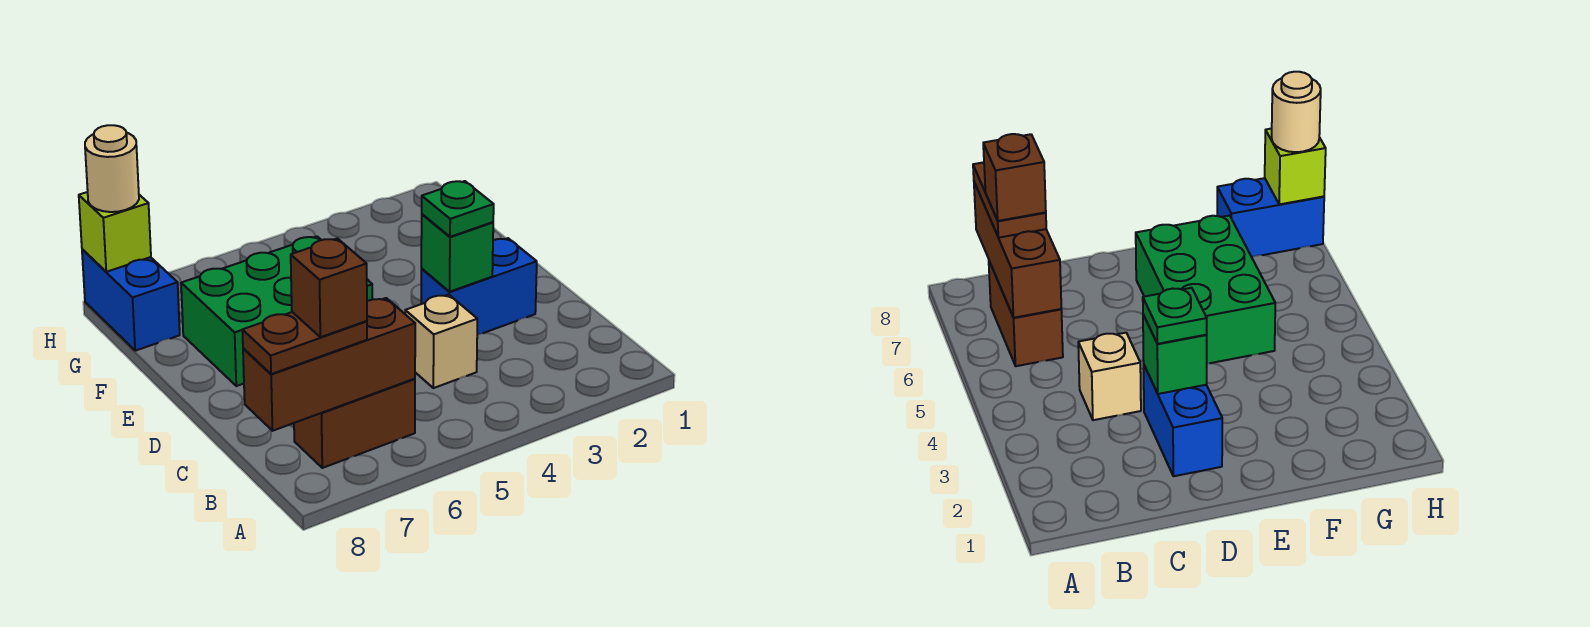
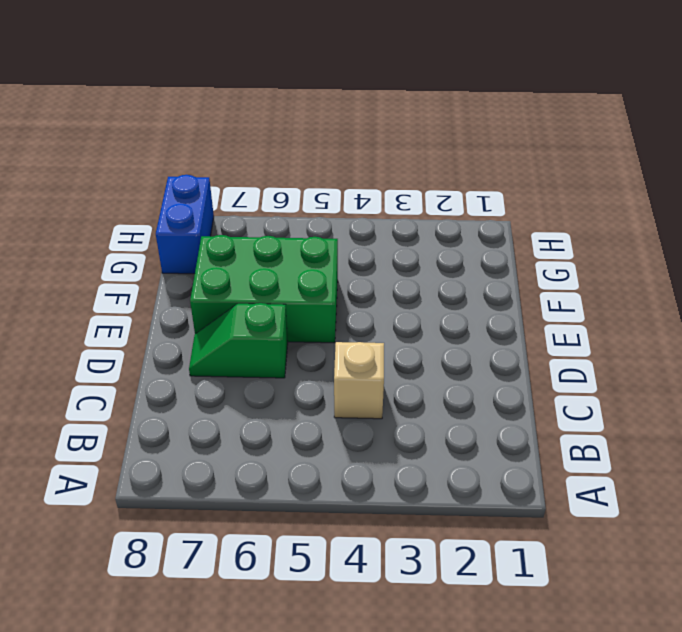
green 1x2 slope [189,303,288,378] -> none
none -> brown 1x2 brick [294,379,415,468]
none -> blue 1x2 brick [421,238,537,335]
none -> brown 1x3 brick [243,298,415,431]

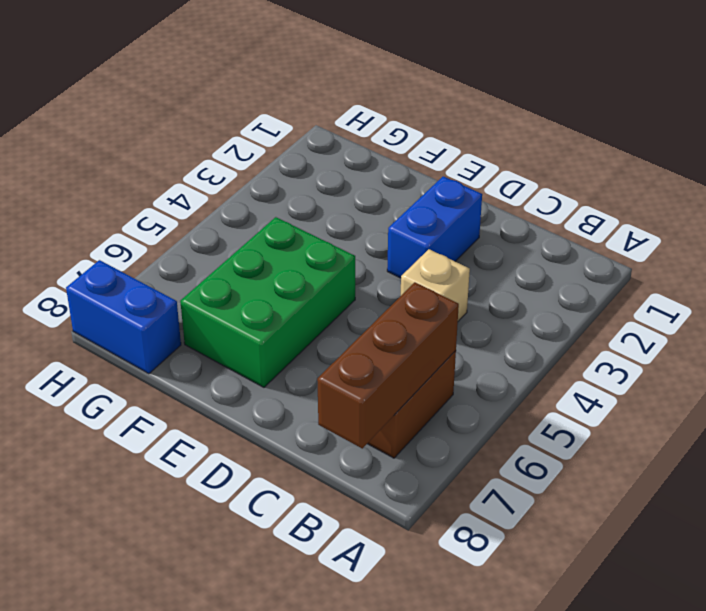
none -> green 1x1 brick [421,214,493,292]
none -> lime 1x1 brick [79,192,151,272]
none -> brown 1x2 plate [242,312,367,374]

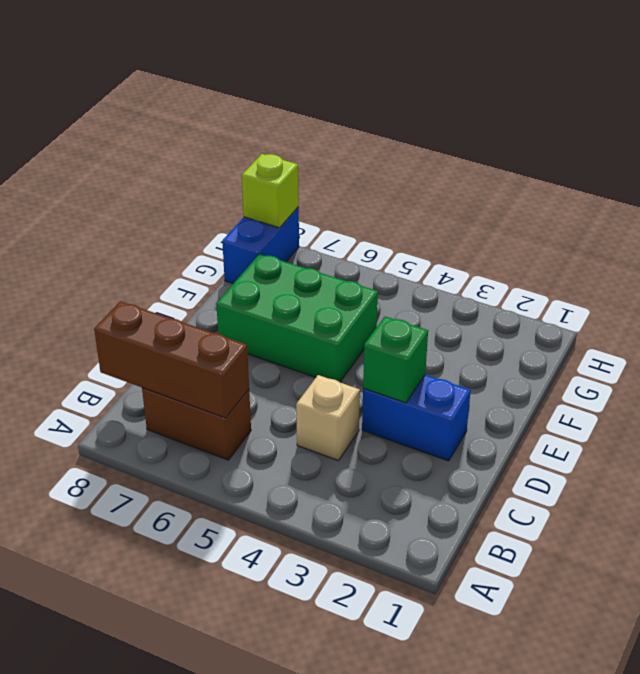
none -> brown 1x2 plate [242,312,367,374]
none -> green 1x1 plate [422,181,494,237]
none -> tan 1x1 round brick [85,125,139,212]

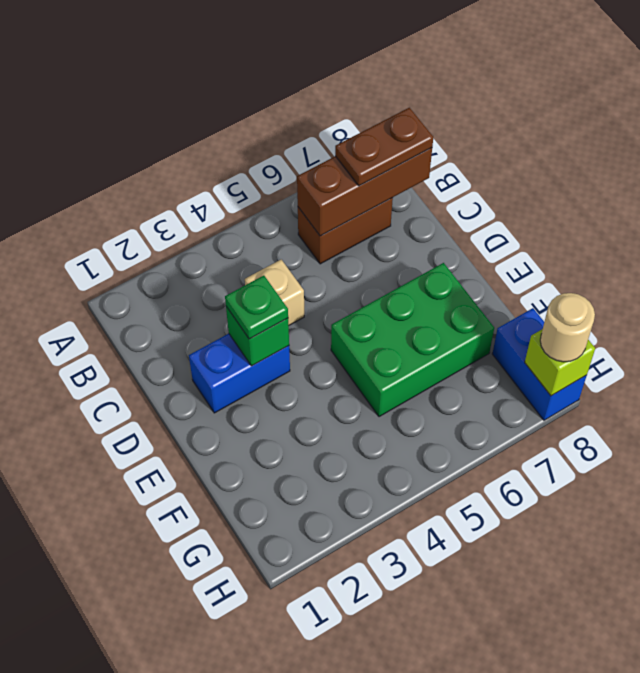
none -> brown 1x1 brick [291,238,367,337]

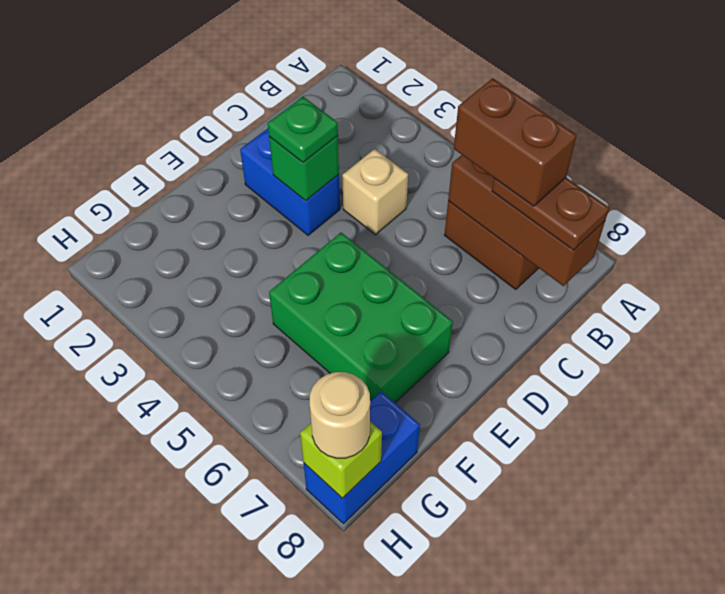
brown 1x2 brick [454,78,577,206] -> brown 1x1 brick [291,238,367,337]

